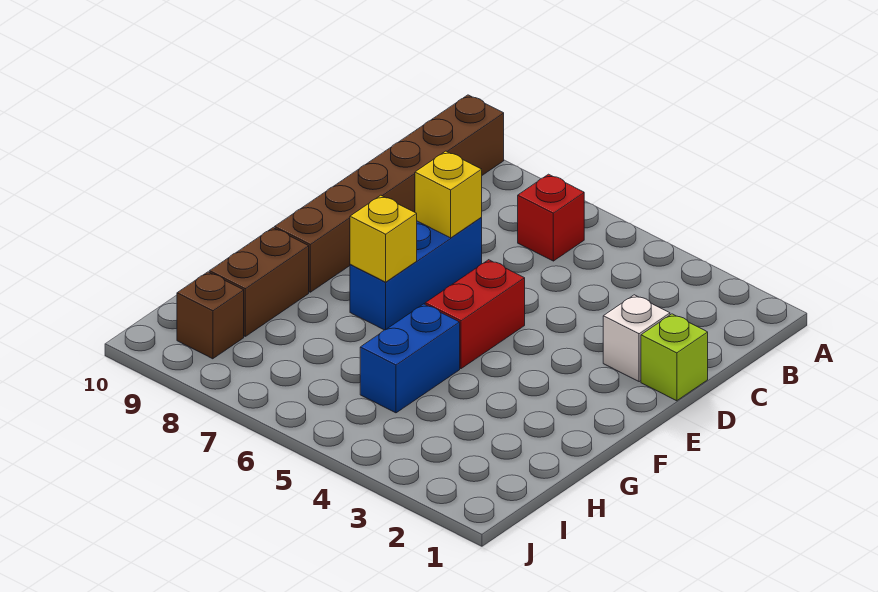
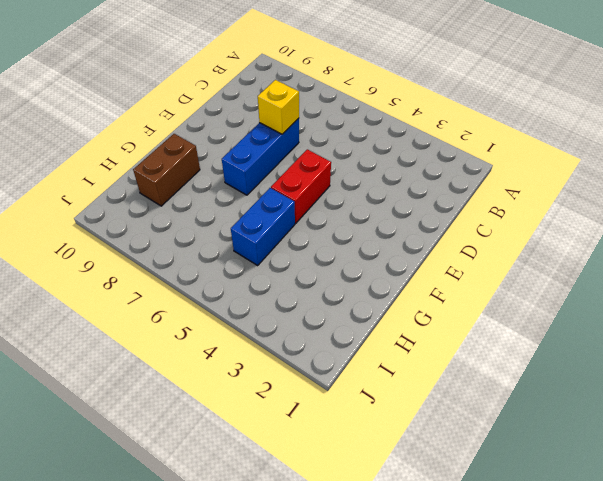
none -> brown 1x6 brick [274,95,504,292]
none -> red 1x1 brick [518,174,584,261]

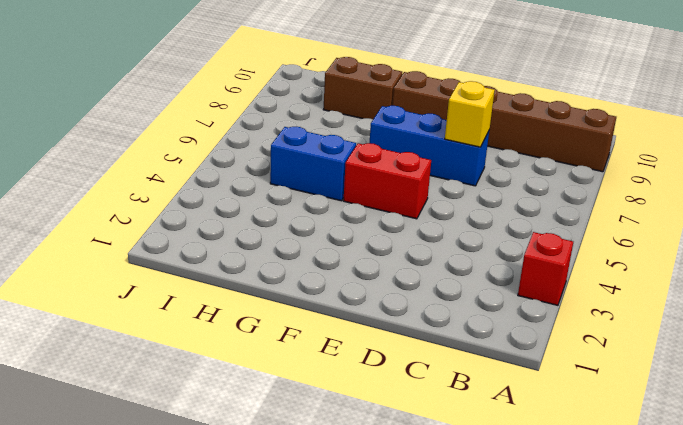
red 1x1 brick [518,232,573,305] -> red 1x1 brick moved to [518,174,584,261]
none -> lime 1x1 brick [641,314,708,401]
none -> white 1x1 brick [603,295,670,382]

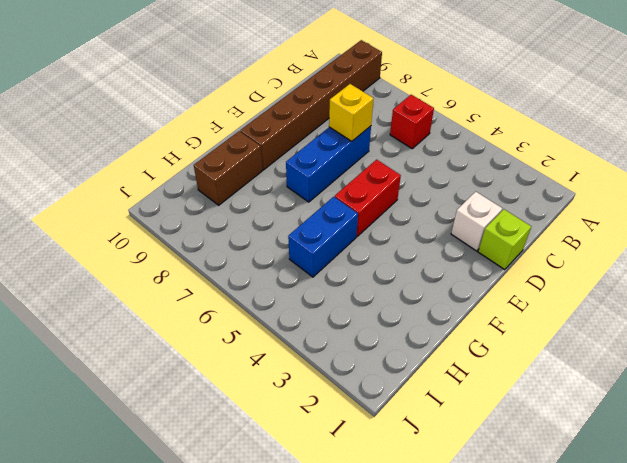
none -> brown 1x1 brick [177,272,244,359]
none -> yellow 1x1 brick [350,195,417,282]

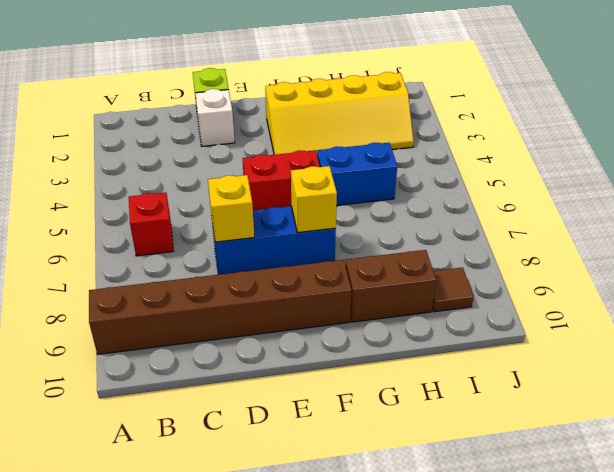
yellow 2x4 slope [265,72,414,155] -> none
brown 1x1 tile [432,267,474,312] -> brown 1x1 brick [177,272,244,359]

